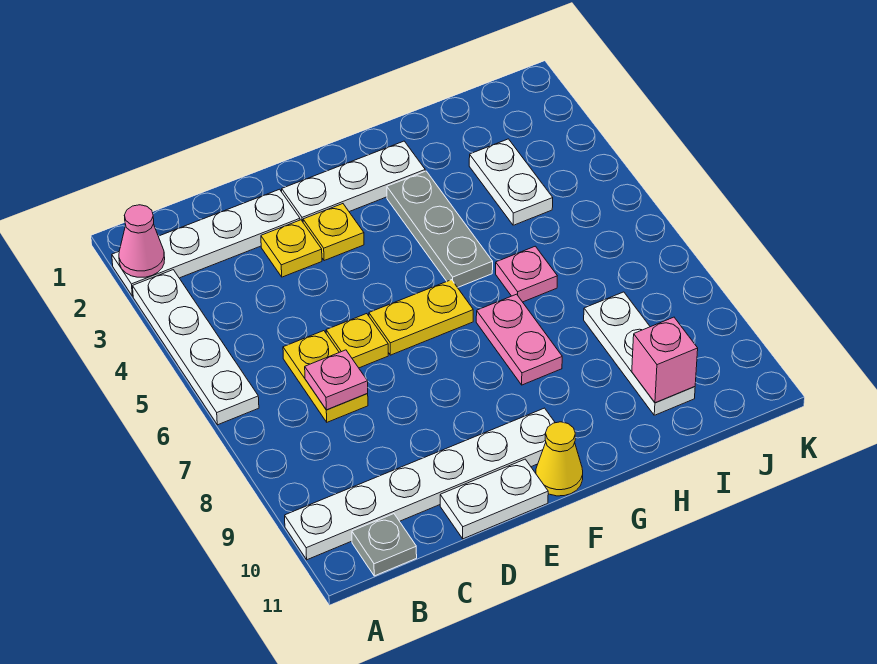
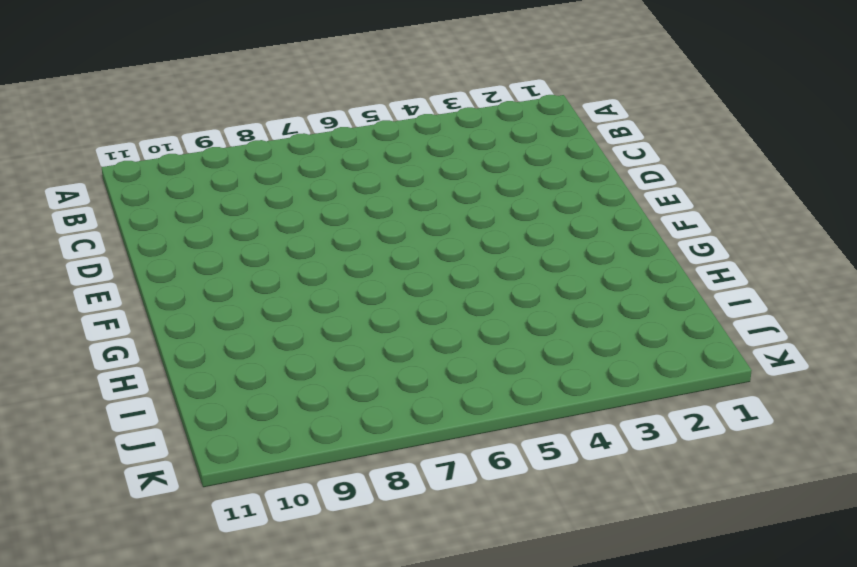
none -> white 1x4 plate [112,189,300,296]
none -> white 1x4 plate [133,270,259,425]
none -> white 1x6 plate [285,408,555,560]

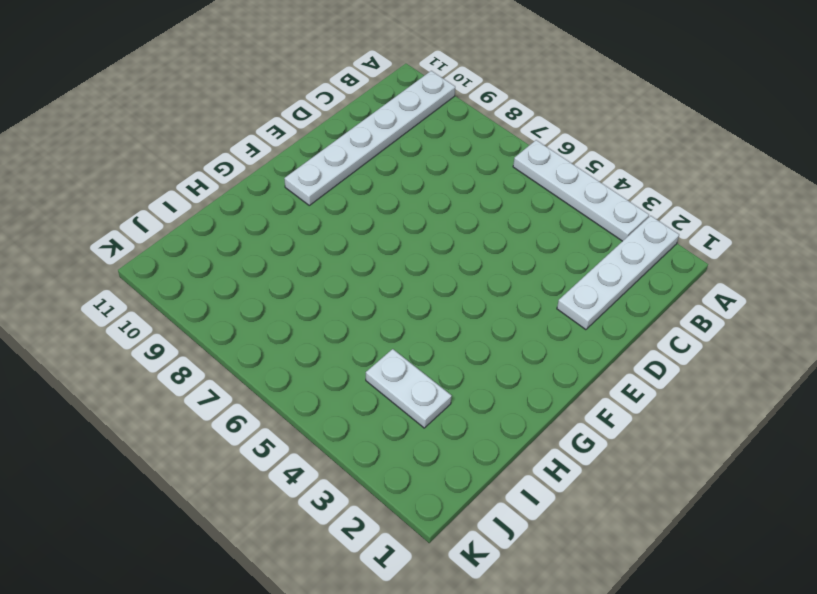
none -> grey 1x1 plate [352,514,417,576]
none -> yellow 1x2 plate [283,331,368,422]
none -> yellow 1x1 plate [261,220,322,277]

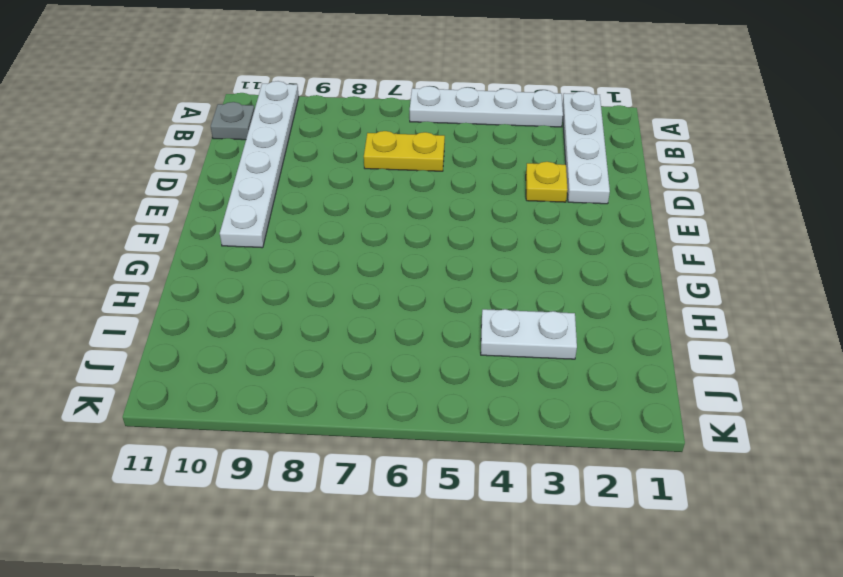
none -> yellow 1x1 plate [326,314,388,368]
none -> white 1x2 plate [440,459,548,539]
none -> white 1x3 plate [282,141,425,222]

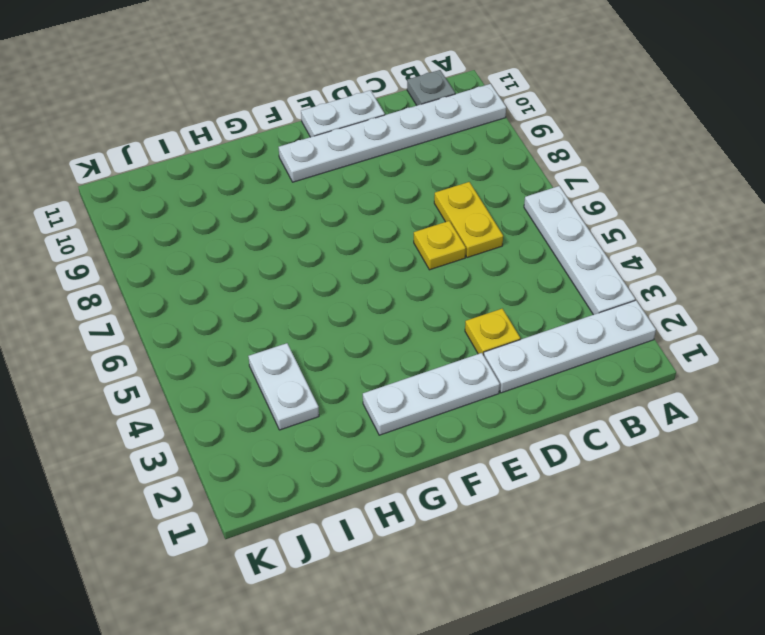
none -> yellow 1x1 plate [303,204,364,261]
none -> yellow 1x2 plate [369,280,473,355]
none -> yellow 1x1 cone [536,422,583,496]

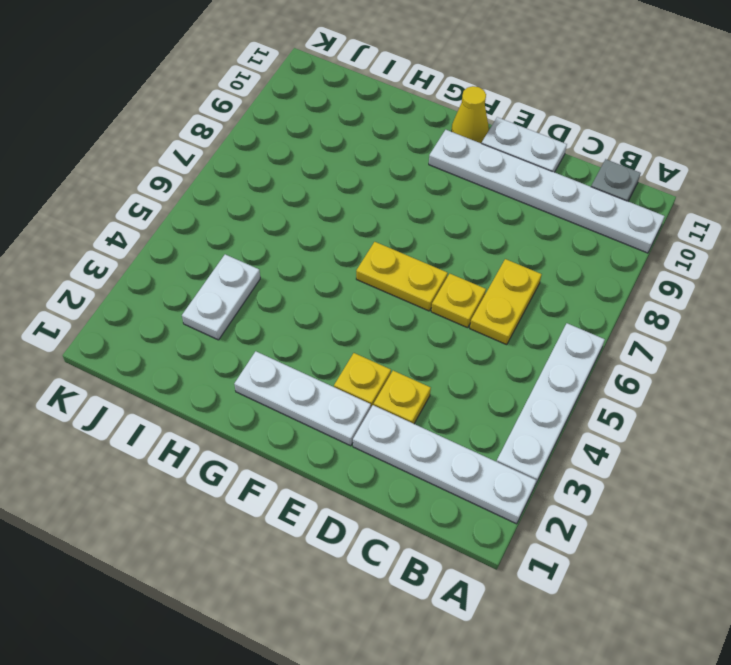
none -> grey 1x3 plate [387,171,493,288]
none -> pink 1x2 plate [476,294,562,385]
none -> pink 1x1 plate [496,246,557,302]

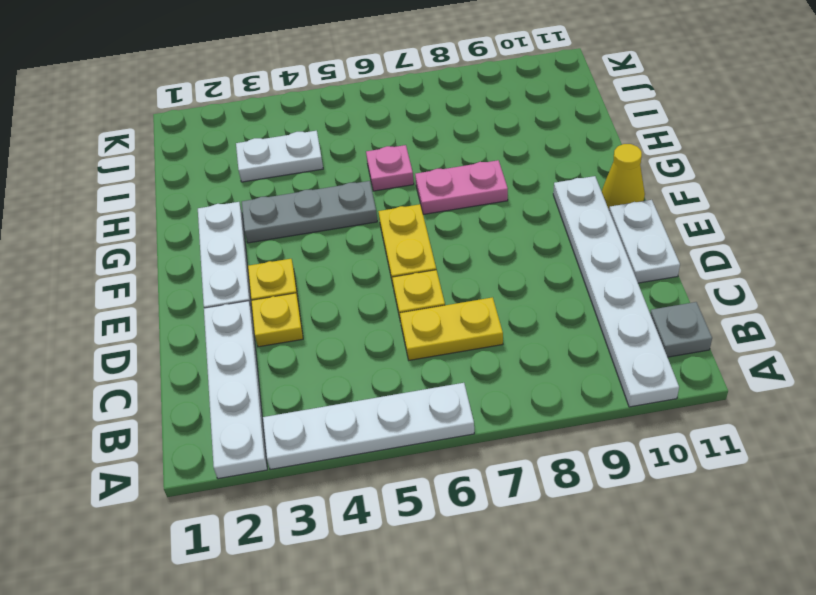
none -> white 1x3 plate [584,292,695,415]
none -> pink 1x1 cone [119,205,165,277]
none -> pink 1x1 plate [305,350,368,410]

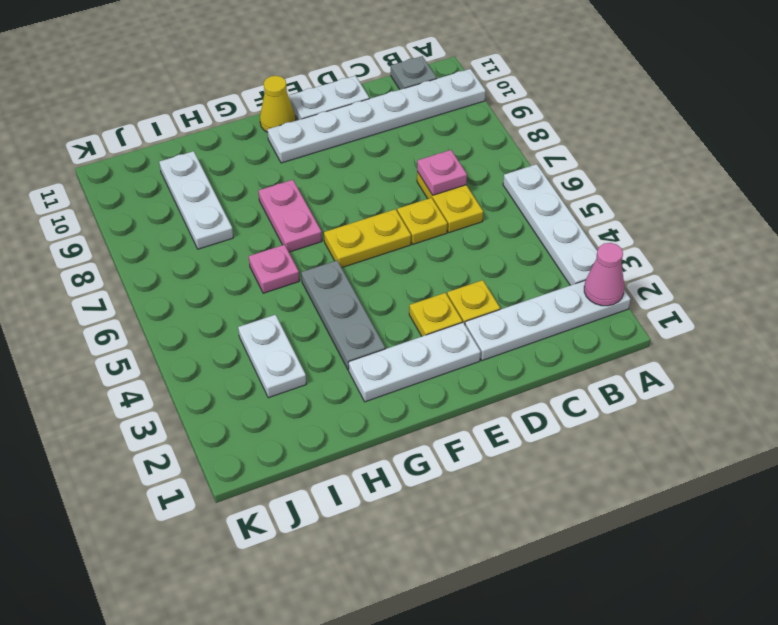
none -> pink 1x1 brick [632,317,698,403]

